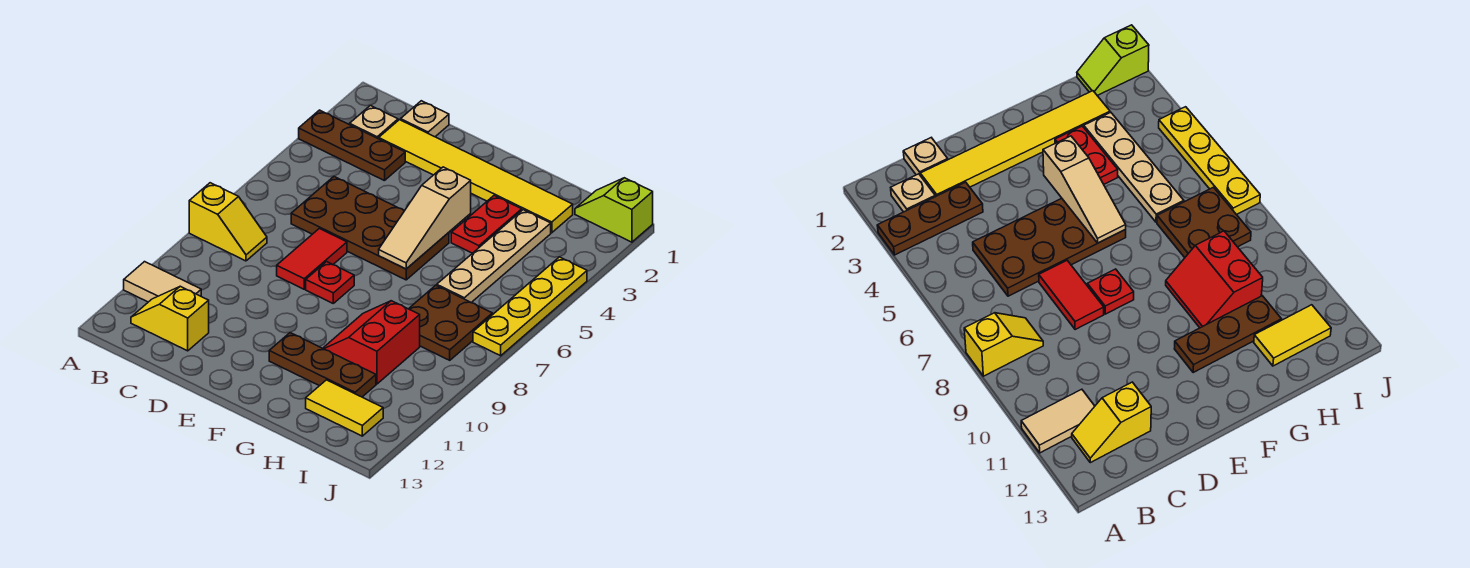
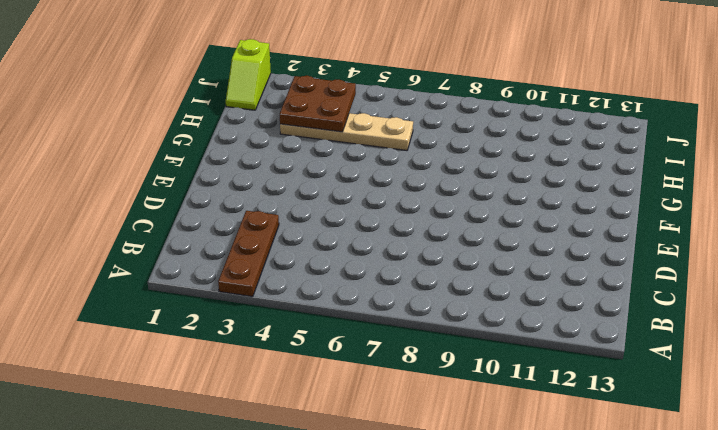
brown 2x2 plate [280,76,356,132] -> brown 2x2 plate moved to [409,285,492,360]
none -> yellow 1x2 slope [189,183,267,261]
none -> tan 1x2 tile [124,262,201,302]
none -> tan 1x1 plate [350,105,398,139]

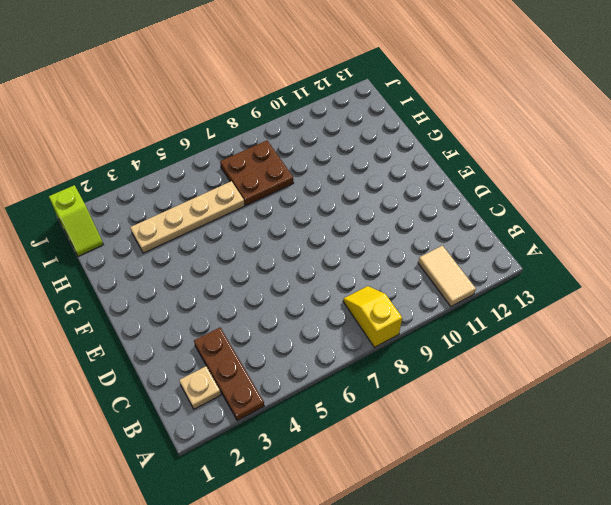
none -> yellow 1x2 slope [131,286,209,351]
none -> tan 1x1 plate [401,101,449,137]
none -> yellow 1x6 tile [379,120,573,233]

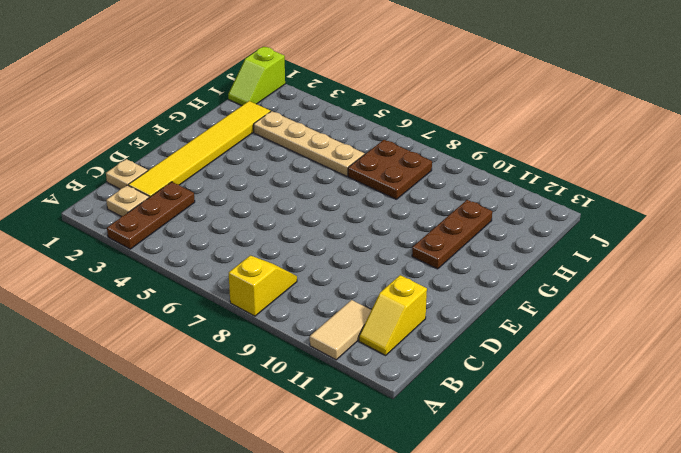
none -> brown 2x4 plate [291,177,449,280]
none -> red 1x2 tile [277,228,347,289]
none -> red 1x1 plate [306,262,354,303]

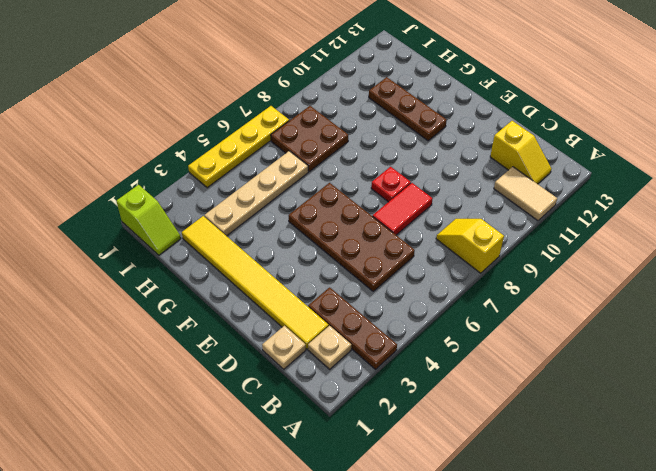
none -> red 1x2 plate [451,196,522,253]
none -> red 2x2 slope [323,301,420,384]
none -> yellow 1x2 tile [306,380,383,436]

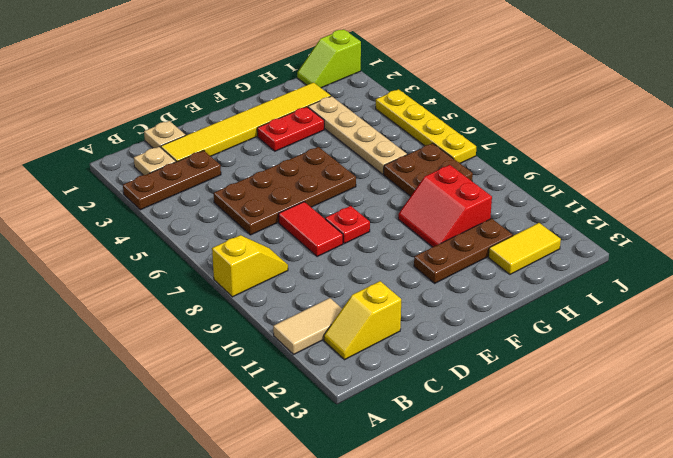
red 1x2 plate [257,107,324,151] -> red 1x2 plate turned to [451,196,522,253]
none -> tan 1x3 slope [379,167,471,269]

